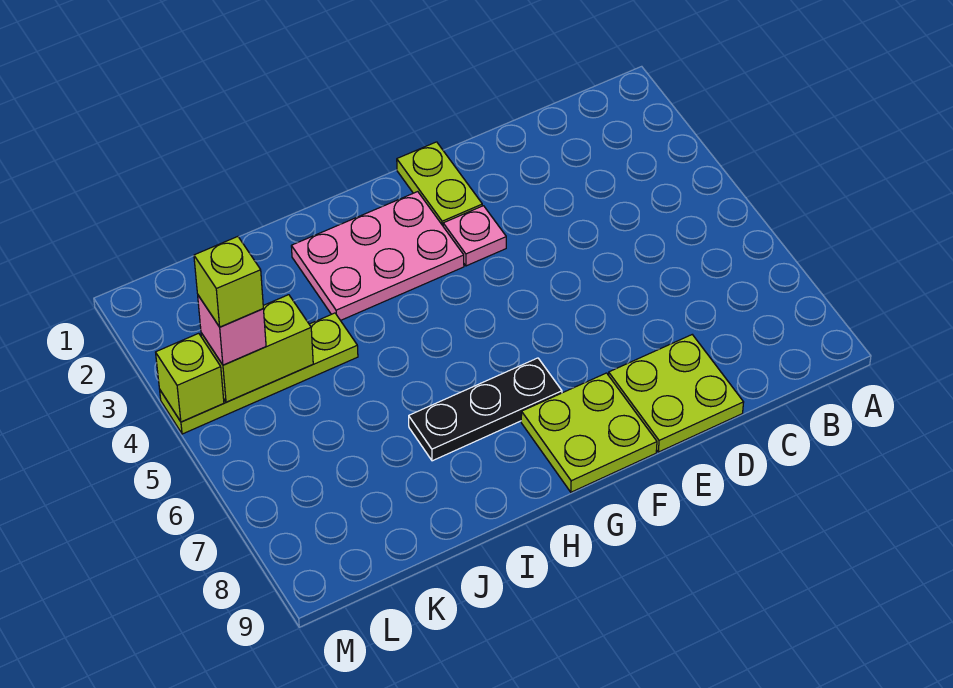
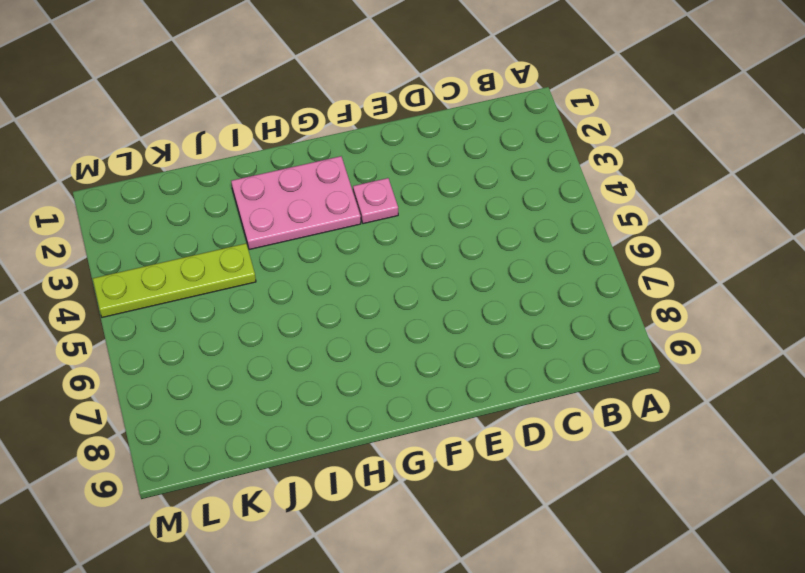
none -> lime 2x2 plate [609,335,744,452]
none -> lime 1x2 plate [397,142,482,226]

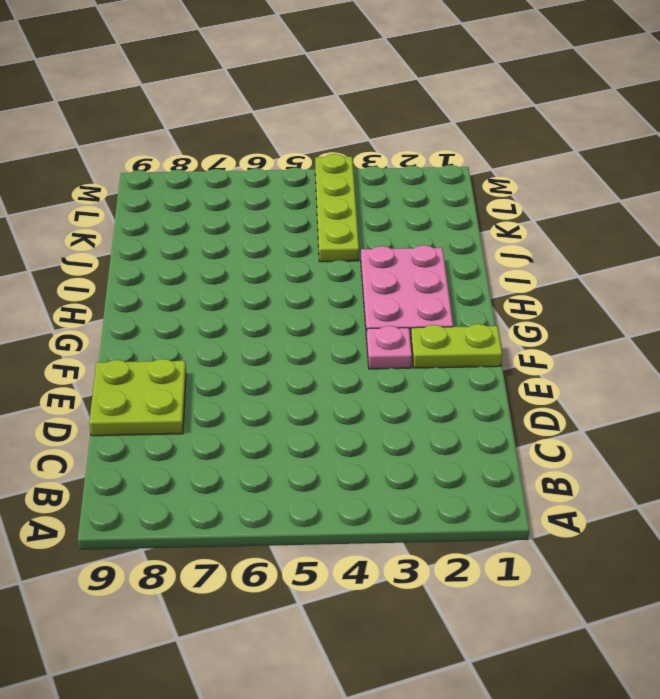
none -> lime 2x2 plate [521,373,657,492]
none -> black 1x3 plate [409,358,562,461]

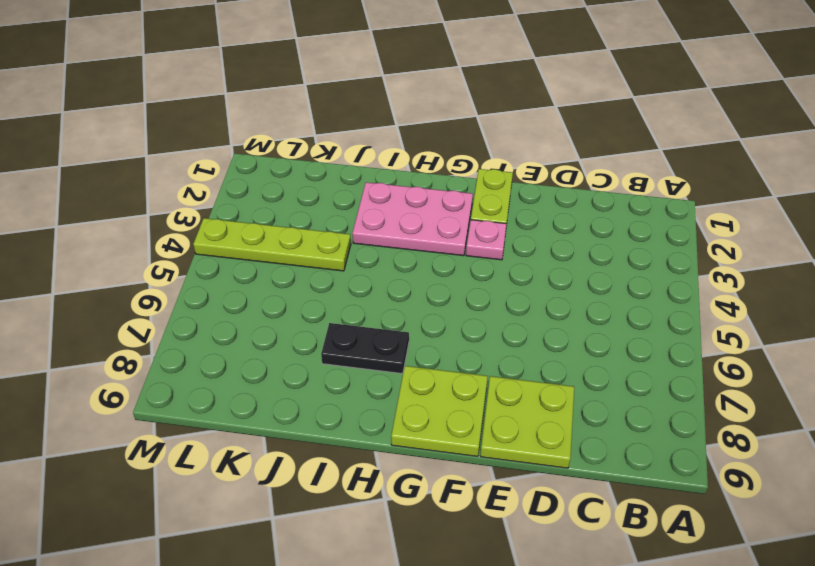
black 1x2 plate [321,323,409,374] -> black 1x3 plate [409,358,562,461]
none -> lime 1x2 brick [201,295,313,402]
none -> lime 1x1 brick [156,333,224,422]

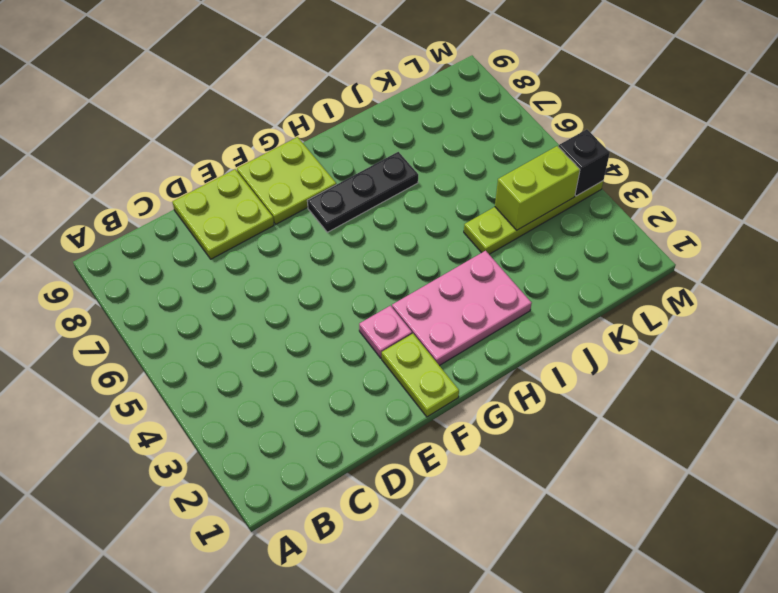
black 1x1 brick [558,129,610,196] -> lime 1x1 brick [156,333,224,422]
none -> pink 1x1 brick [198,295,266,365]
none -> lime 1x1 brick [194,237,263,327]

